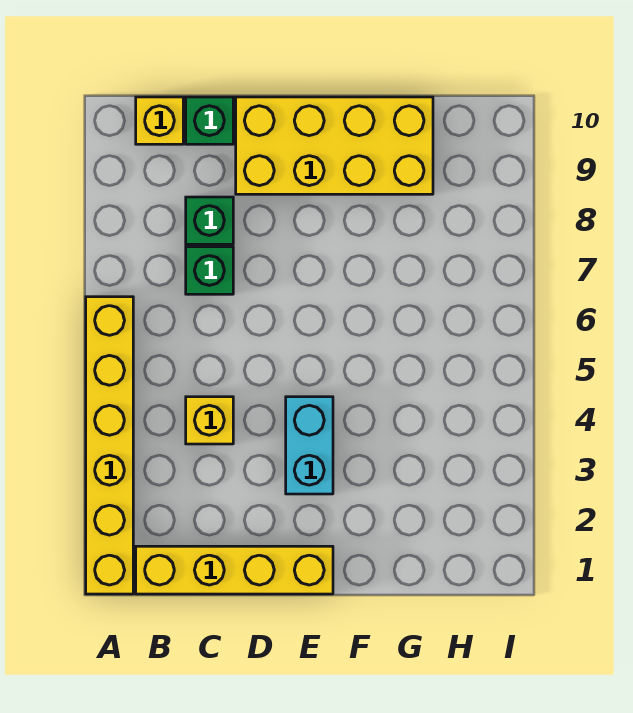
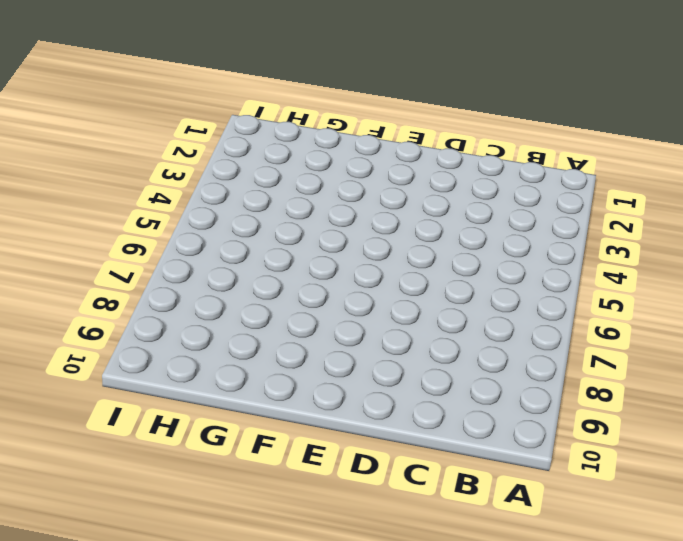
none -> yellow 1x6 brick [86,297,133,594]
none -> yellow 1x4 brick [136,546,333,594]

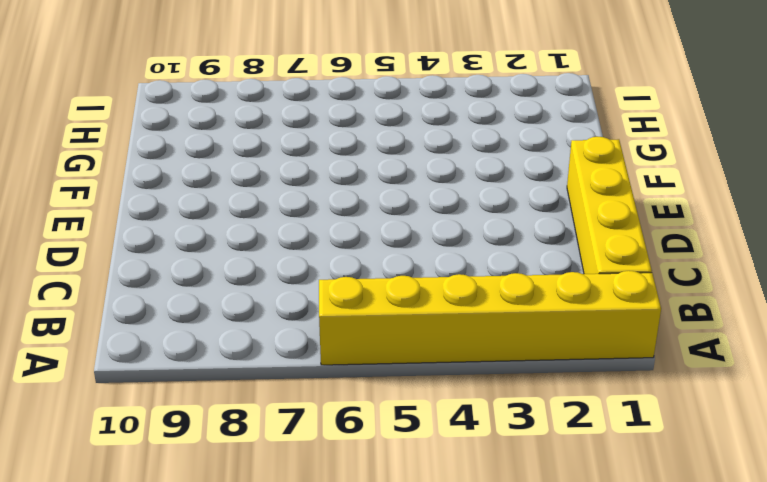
none -> yellow 1x1 brick [136,97,183,144]
none -> yellow 1x1 brick [186,397,233,444]

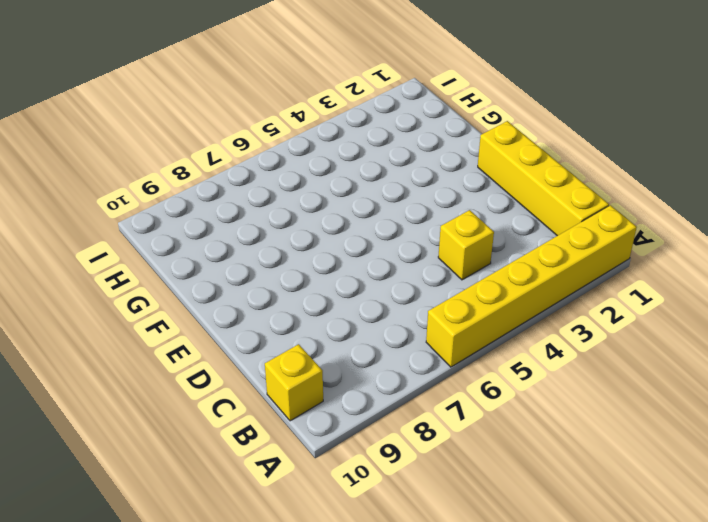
none -> green 1x1 brick [186,247,233,294]
none -> green 1x1 brick [186,197,233,244]

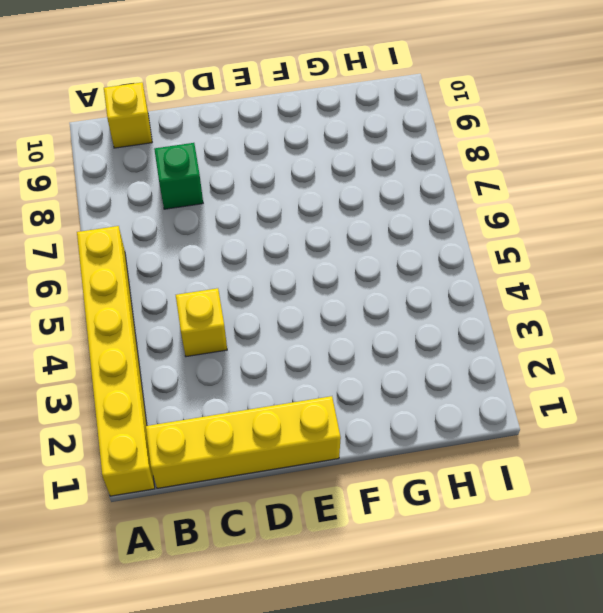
none -> green 1x1 brick [186,247,233,294]
none -> green 1x1 brick [186,97,233,144]

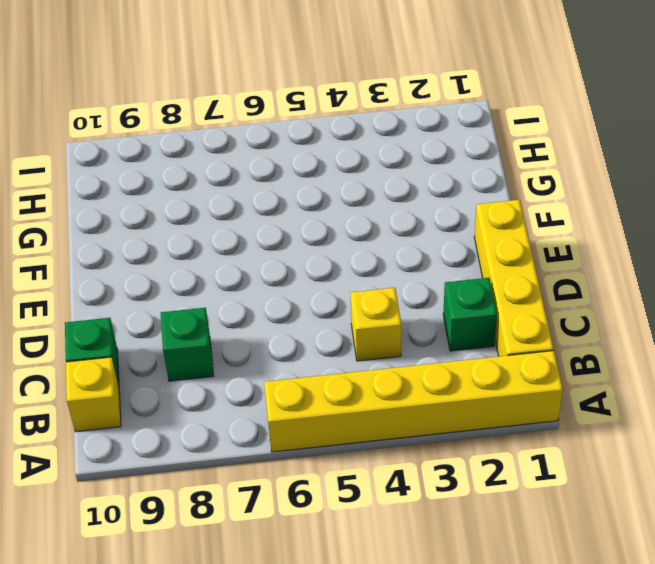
green 1x1 brick [443,278,497,351] -> green 1x1 brick moved to [186,247,233,294]
none -> yellow 2x4 brick [236,97,433,194]
none -> cyan 1x2 brick [286,397,333,494]

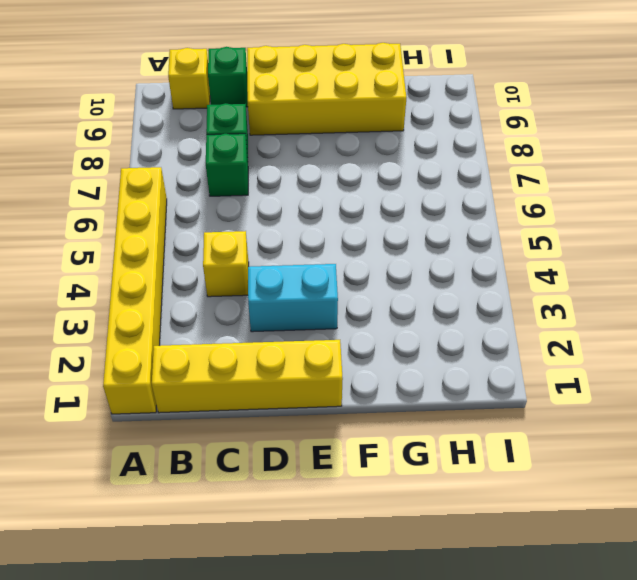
cyan 1x2 brick [248,264,338,332] -> cyan 1x2 brick turned to [286,397,333,494]

